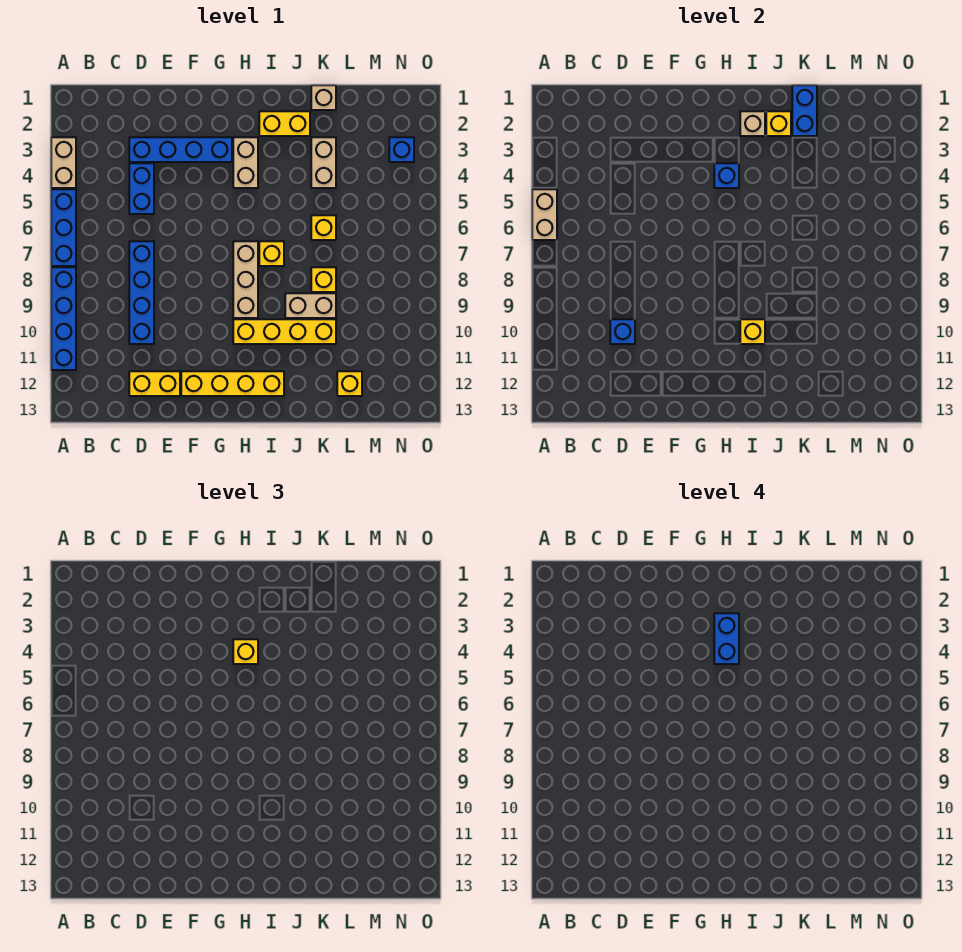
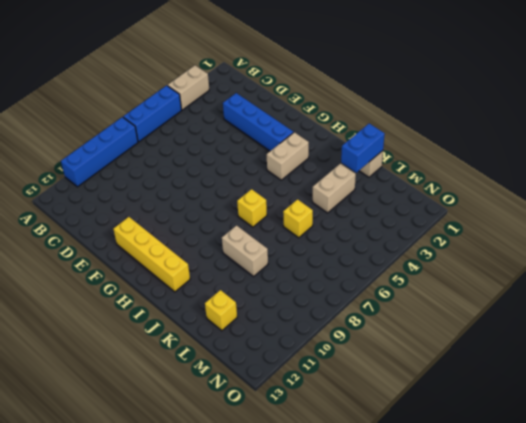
none -> blue 1x2 brick [129,163,154,214]
none -> blue 1x4 brick [129,241,154,344]
none -> yellow 1x2 brick [129,371,180,396]

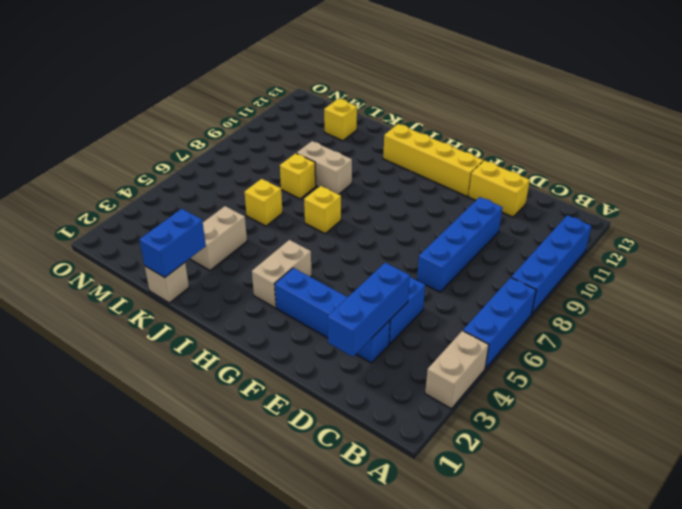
blue 1x3 brick [328,263,410,357] -> none
none -> tan 1x3 brick [233,241,258,318]
none -> yellow 1x4 brick [233,319,336,344]
none -> yellow 1x2 brick [259,111,310,136]

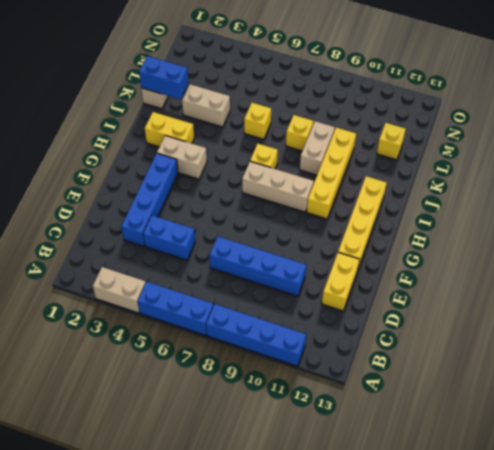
yellow 1x2 brick [145,112,194,147] -> yellow 1x2 brick turned to [259,111,310,136]
none -> blue 1x1 brick [389,137,414,162]
none -> tan 1x2 brick [532,189,557,240]
none -> blue 1x1 brick [610,319,635,344]

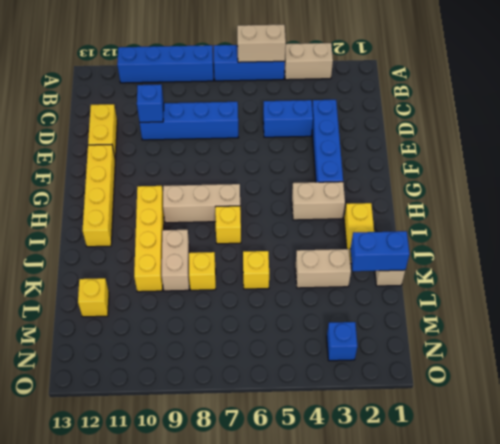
none -> blue 1x1 brick [714,163,739,188]
none -> tan 1x1 brick [740,111,765,136]
none -> yellow 1x1 brick [740,319,765,344]

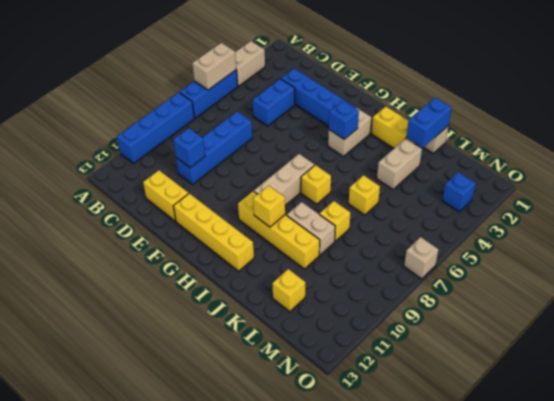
tan 1x1 brick [404,237,438,279] -> tan 1x1 brick moved to [740,111,765,136]
none -> yellow 1x1 brick [766,111,791,136]
none -> yellow 1x1 brick [233,639,258,664]
none -> blue 1x2 brick [714,613,739,664]

